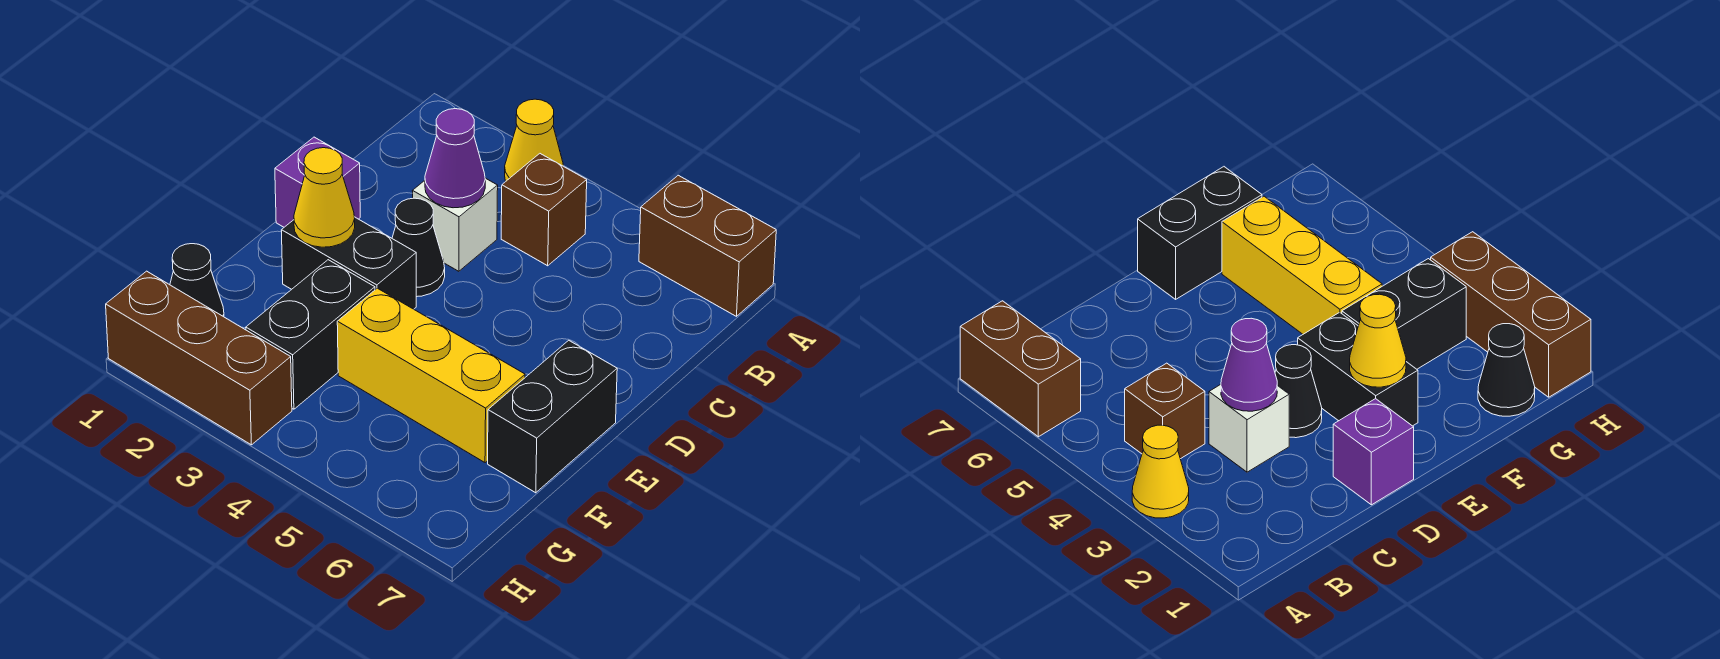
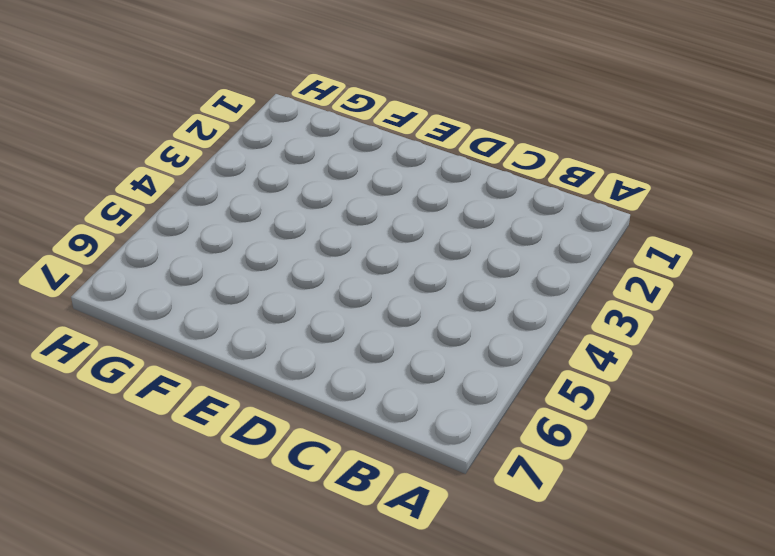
none -> yellow 1x1 cone [505,99,563,181]
none -> brown 1x2 brick [639,175,776,316]
none -> brown 1x1 brick [501,154,587,266]

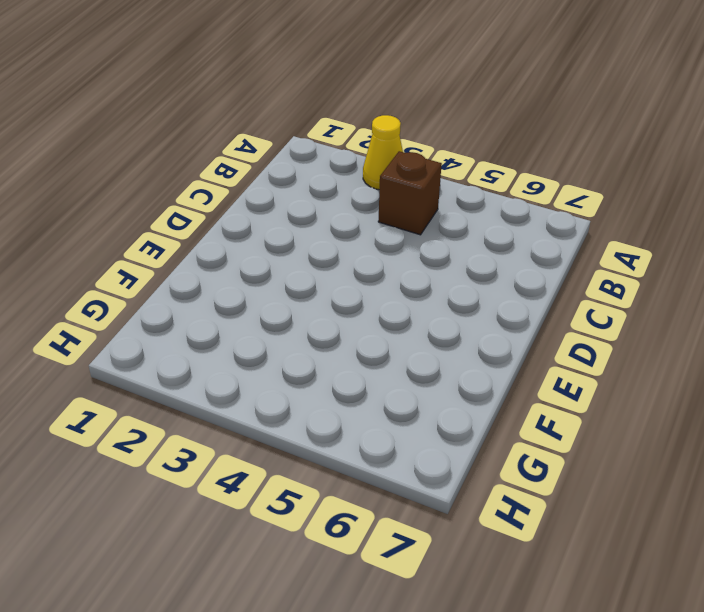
none -> brown 1x2 brick [639,175,776,316]
none -> white 1x1 brick [413,178,498,271]
none -> purple 1x1 brick [275,137,360,227]

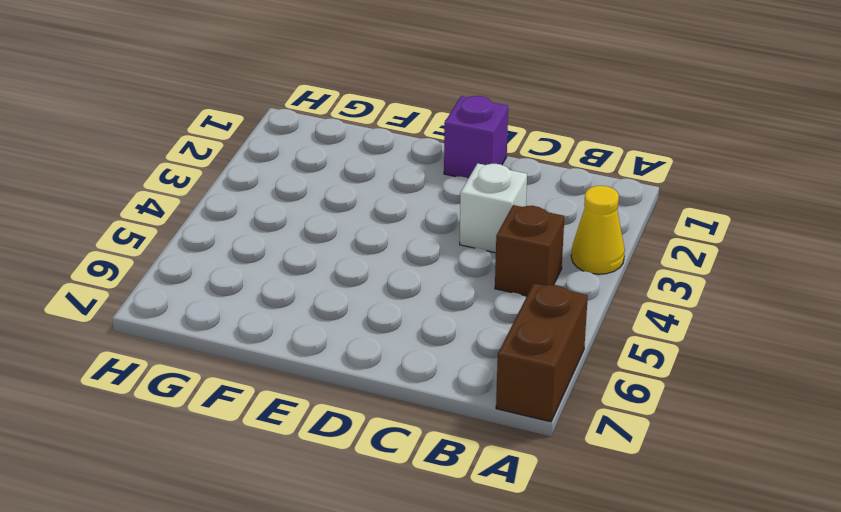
none -> black 1x1 cone [392,198,445,297]
none -> black 1x2 brick [281,217,416,309]
none -> black 1x2 brick [488,340,617,493]

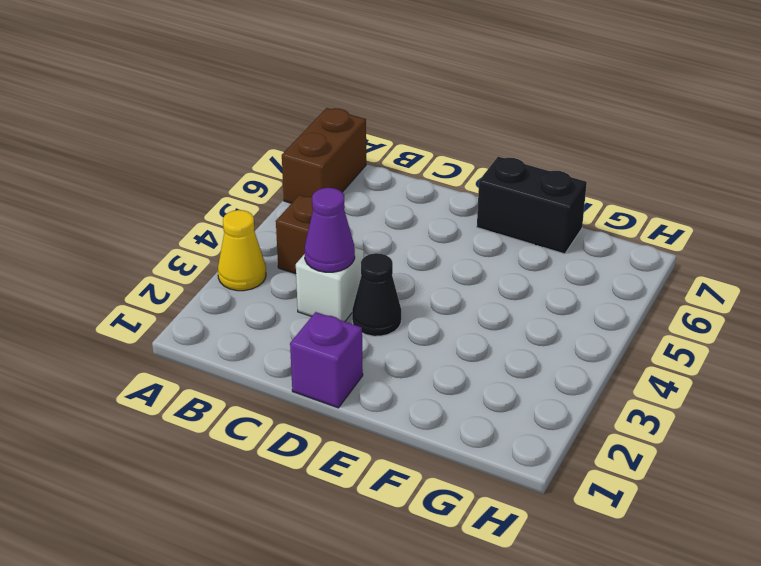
none -> black 1x2 brick [281,217,416,309]
none -> black 1x2 brick [246,260,375,409]
none -> yellow 1x3 brick [337,288,525,463]

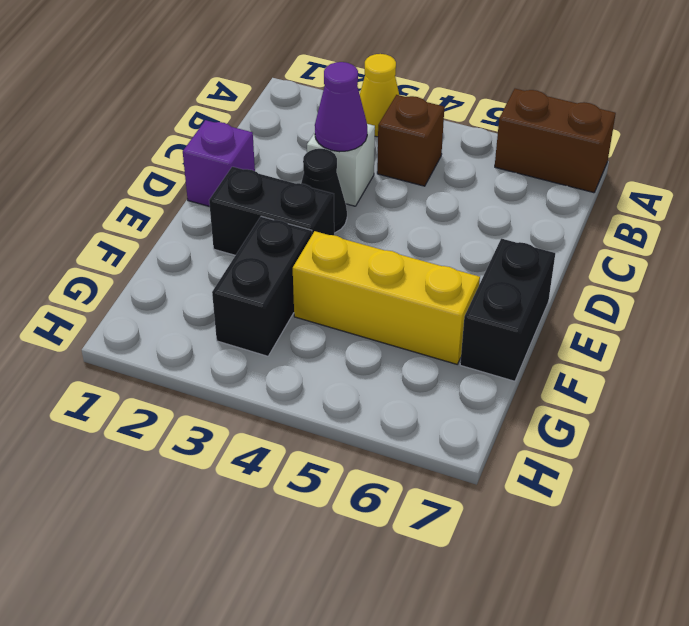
none -> black 1x1 cone [170,244,224,317]
none -> brown 1x3 brick [106,271,292,445]
none -> yellow 1x1 cone [294,148,355,247]

